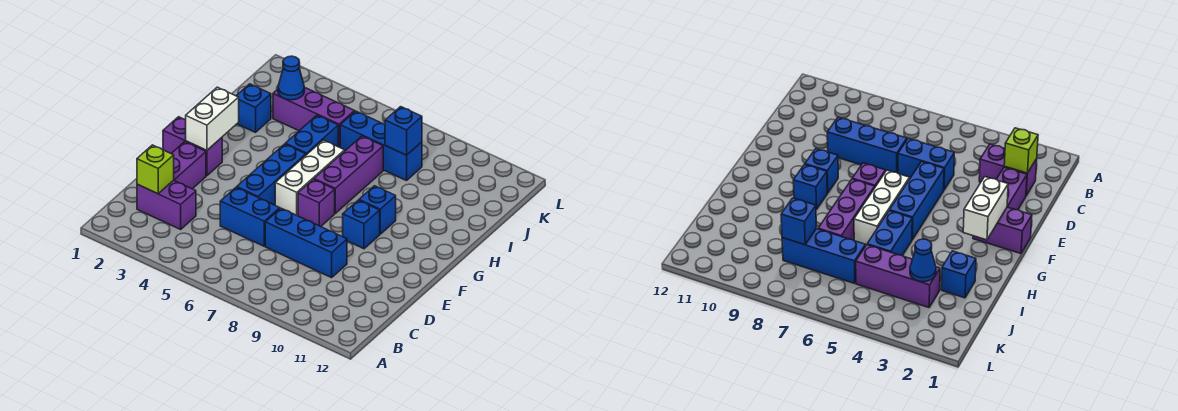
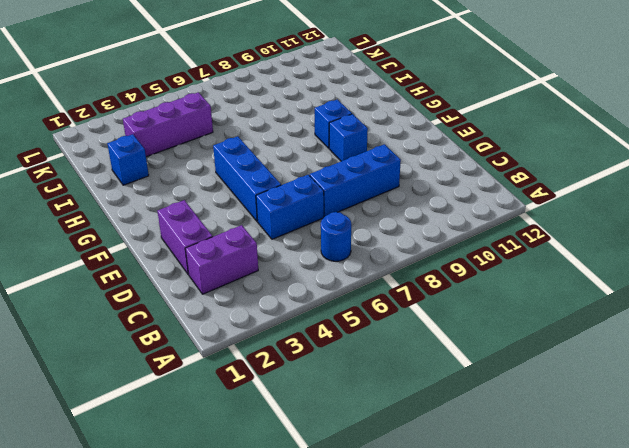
blue 1x1 round brick [321,212,351,261] -> none
none -> purple 1x2 brick [163,117,222,176]
none -> white 1x3 brick [275,140,345,216]
none -> purple 1x1 brick [298,179,335,227]

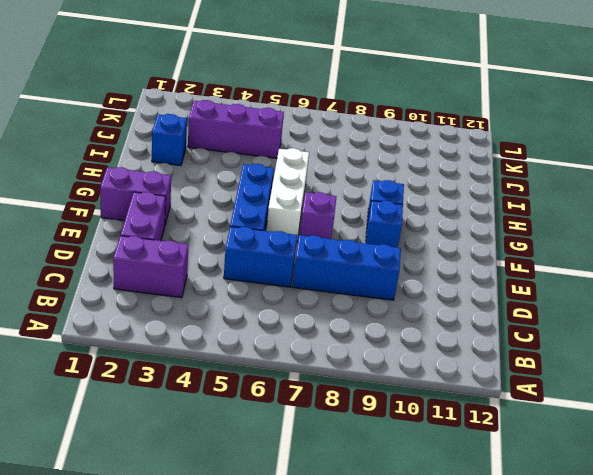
none -> purple 1x3 brick [314,136,383,213]
none -> blue 1x2 brick [285,115,338,155]
none -> blue 1x3 brick [340,111,422,181]

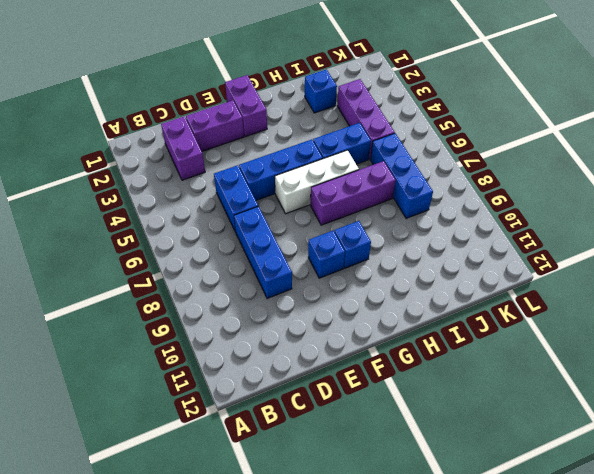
none -> purple 1x1 brick [298,179,335,227]
none -> lime 1x1 brick [137,145,174,194]
none -> white 1x2 brick [186,87,239,150]

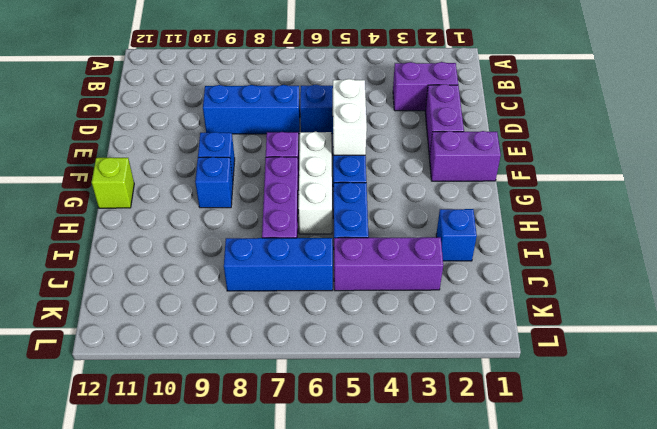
white 1x2 brick [333,79,367,155] -> white 1x2 brick moved to [186,87,239,150]
lime 1x1 brick [92,158,134,208] -> lime 1x1 brick moved to [137,145,174,194]
none -> blue 1x1 cone [278,56,304,100]
none -> blue 1x1 brick [385,107,422,155]

